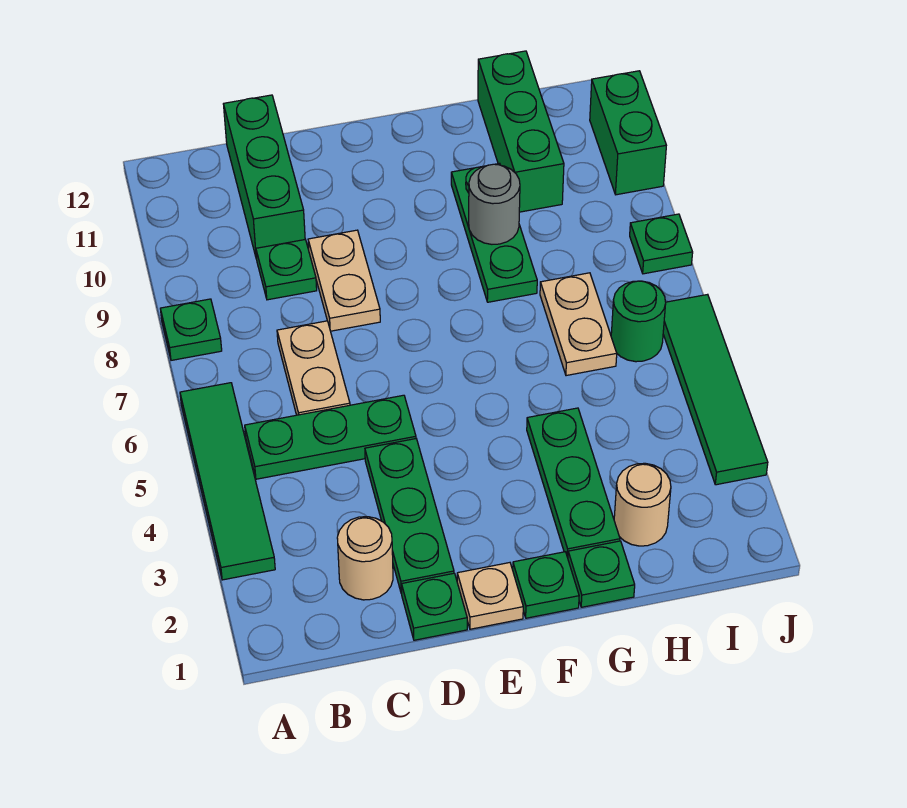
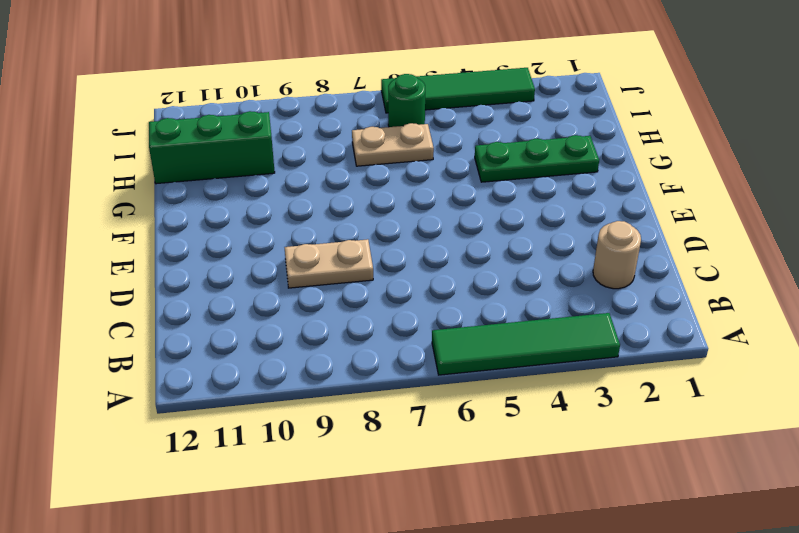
none -> green 1x1 plate [160,299,222,360]
none -> green 1x3 plate [245,395,416,479]
none -> tan 1x2 plate [277,321,350,415]

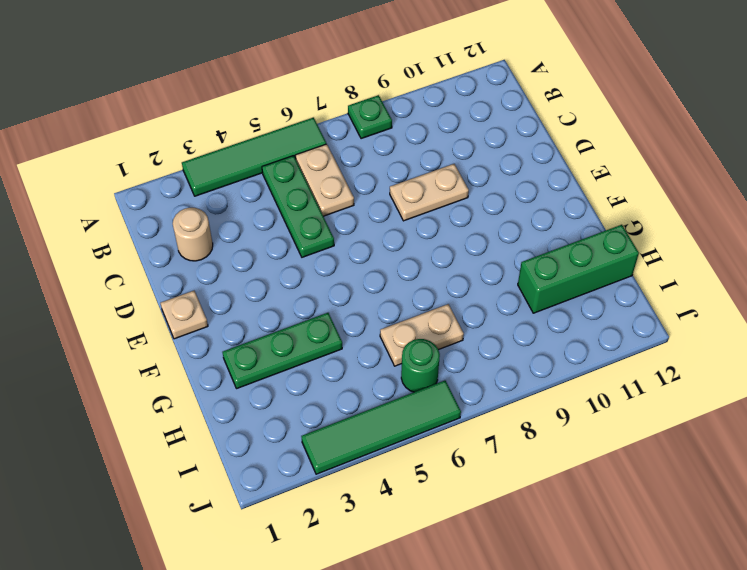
tan 1x2 plate [295,144,354,216] -> tan 1x2 plate turned to [277,321,350,415]
none -> green 1x1 plate [256,240,317,300]
none -> green 1x3 brick [224,95,305,259]
none -> green 1x1 plate [402,573,467,640]

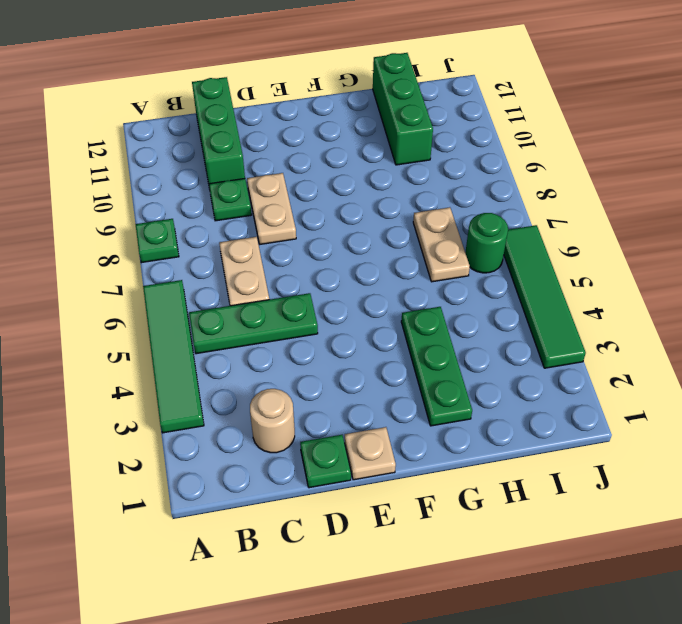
none -> green 1x3 plate [365,439,454,594]
none -> green 1x1 plate [513,552,579,618]
none -> green 1x1 plate [568,541,635,607]

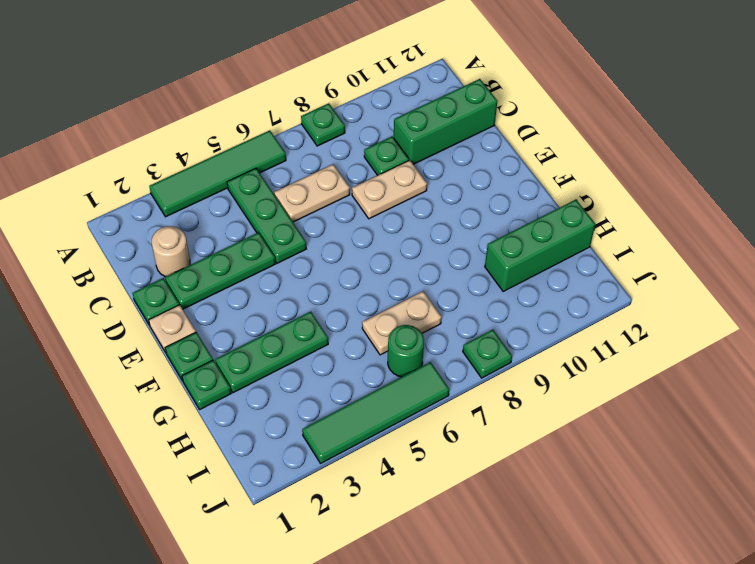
none -> green 1x3 plate [451,163,537,302]
none -> tan 1x1 round brick [614,463,671,546]
none -> green 1x2 brick [590,71,666,195]

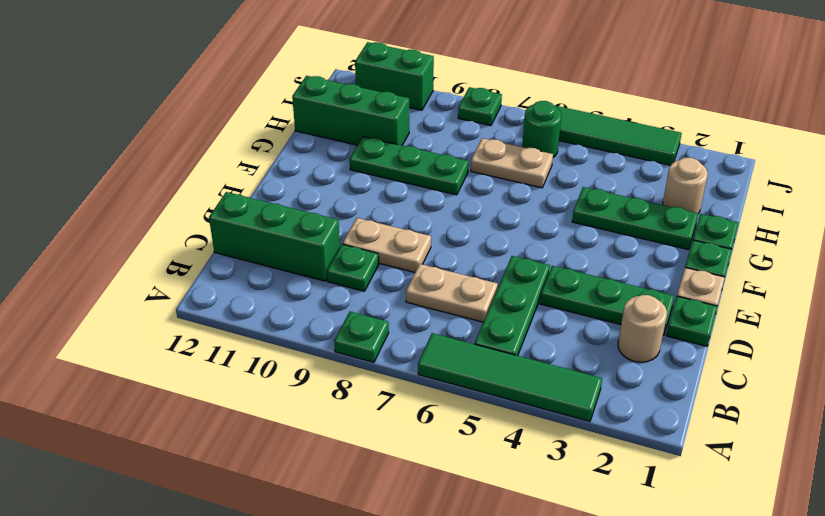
none -> grey 1x1 round brick [469,164,520,244]

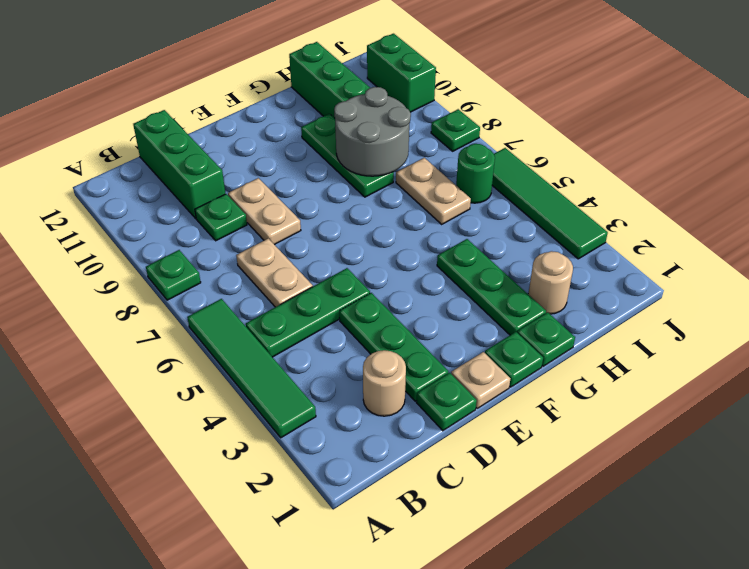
grey 2x2 round brick [334,87,411,176] -> grey 1x1 round brick [469,164,520,244]

